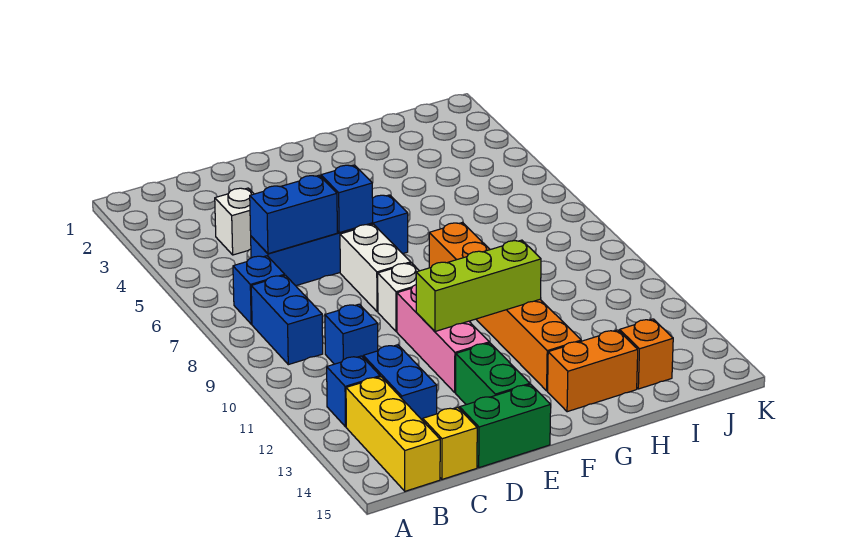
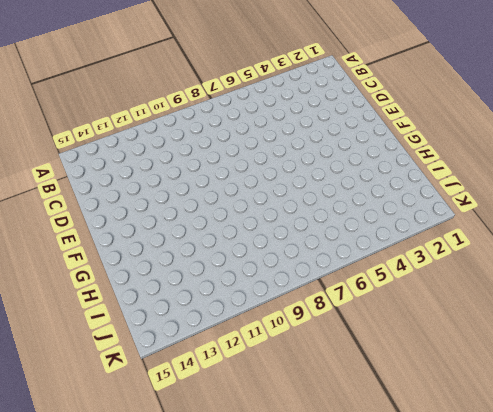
none -> blue 1x1 brick [233,256,285,324]
none -> blue 1x2 brick [251,275,323,365]
none -> blue 1x1 brick [327,356,380,427]

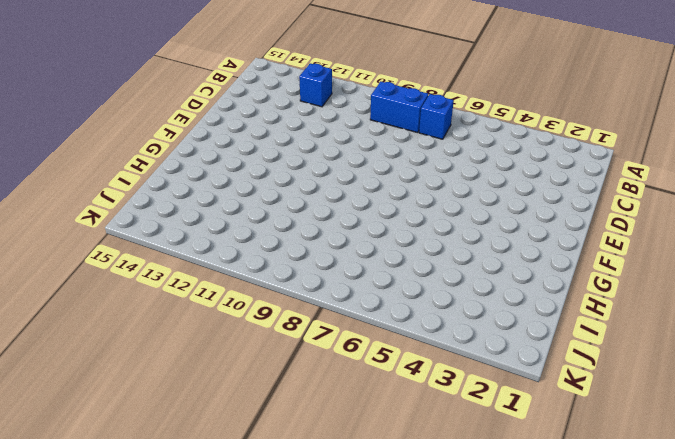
none -> yellow 1x3 brick [346,377,440,491]
none -> white 1x1 brick [215,188,254,255]
none -> blue 1x4 brick [251,195,408,286]

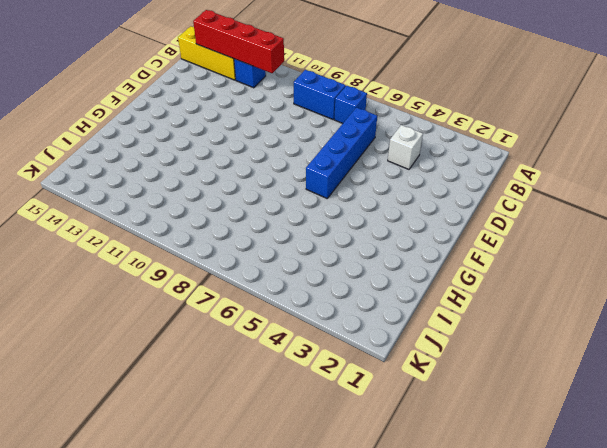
red 1x4 brick [193,10,284,73] -> none
none -> blue 1x1 brick [325,304,378,364]
none -> blue 1x2 brick [363,345,437,421]
none -> yellow 1x1 brick [423,407,477,479]

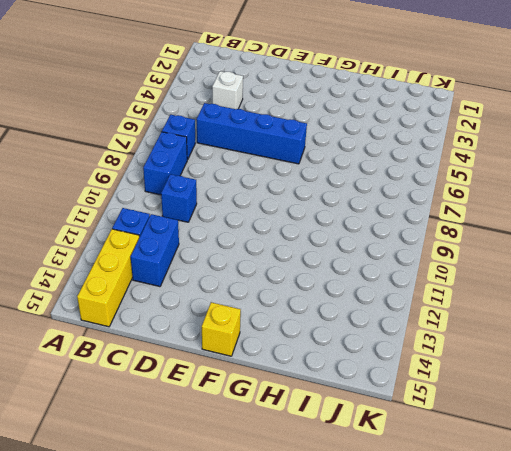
yellow 1x1 brick [202,302,241,356] -> yellow 1x1 brick moved to [423,407,477,479]
none -> green 1x2 brick [460,384,551,468]
none -> white 1x2 brick [340,224,411,312]
none -> white 1x1 brick [378,263,419,332]

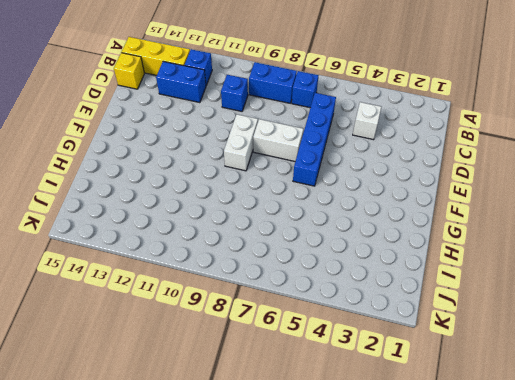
white 1x2 brick [224,114,258,171] -> white 1x1 brick [378,263,419,332]
none -> green 1x2 brick [460,384,551,468]
none -> pink 1x3 brick [397,285,489,393]
none -> green 1x2 brick [456,343,530,405]

